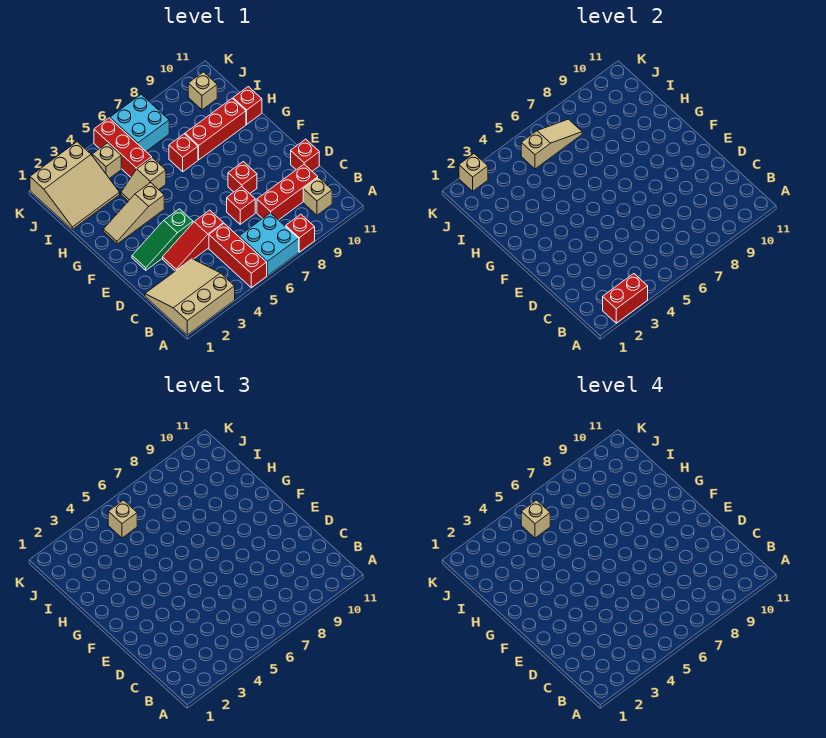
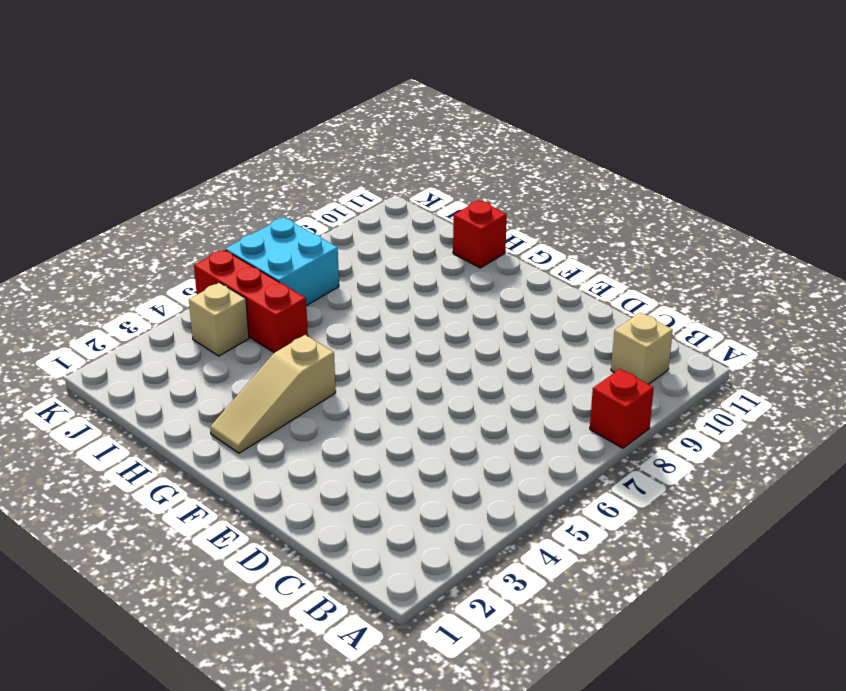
none -> tan 3x3 slope [145,259,235,335]
none -> red 1x3 brick [209,224,267,288]
none -> cyan 2x2 brick [239,213,299,276]

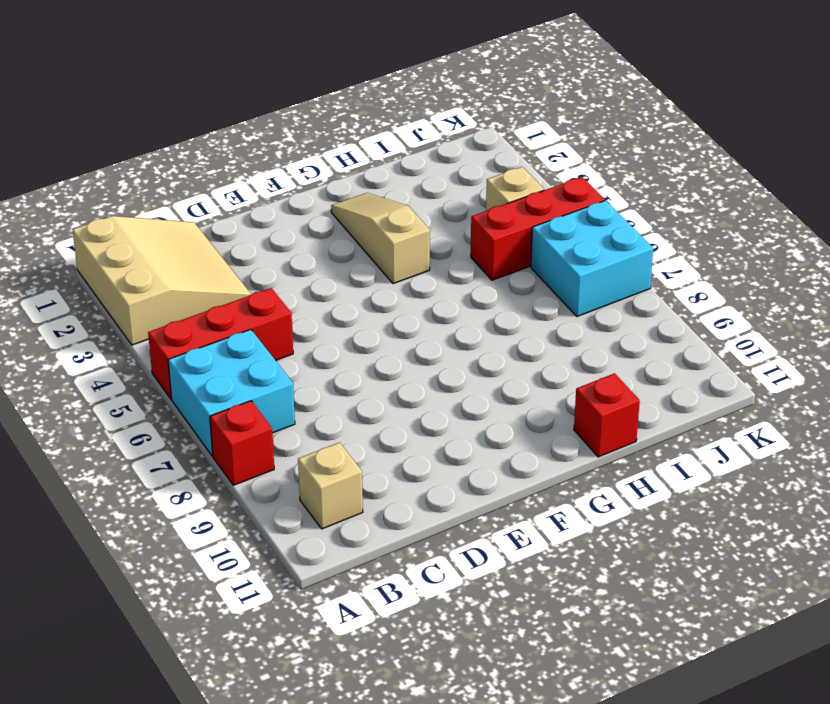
none -> red 1x3 brick [257,164,318,220]
none -> red 1x3 slope [163,210,223,271]
none -> red 1x1 brick [227,187,255,224]

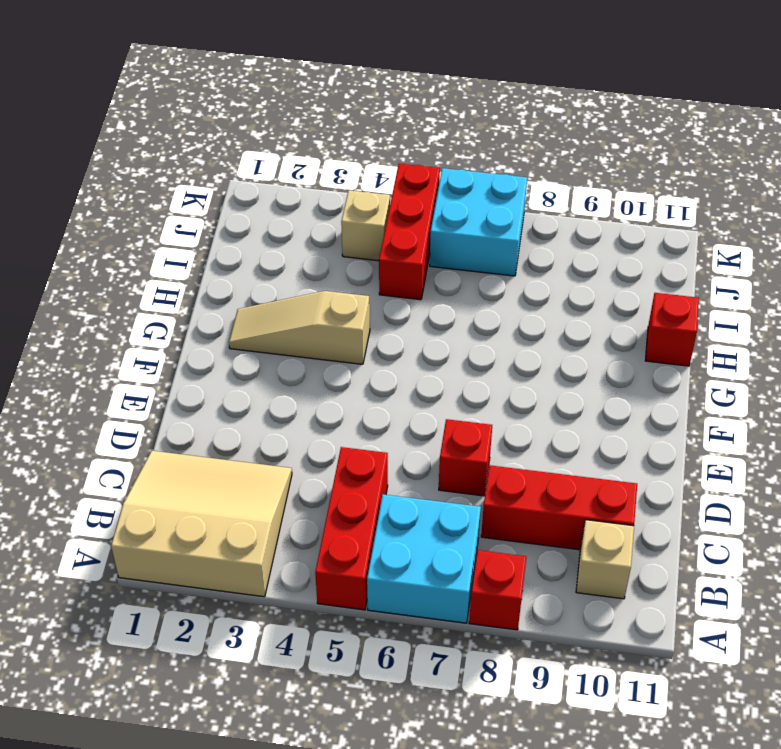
none -> red 1x3 slope [163,210,223,271]
none -> red 1x1 brick [291,139,319,171]
none -> green 1x3 slope [132,209,193,270]

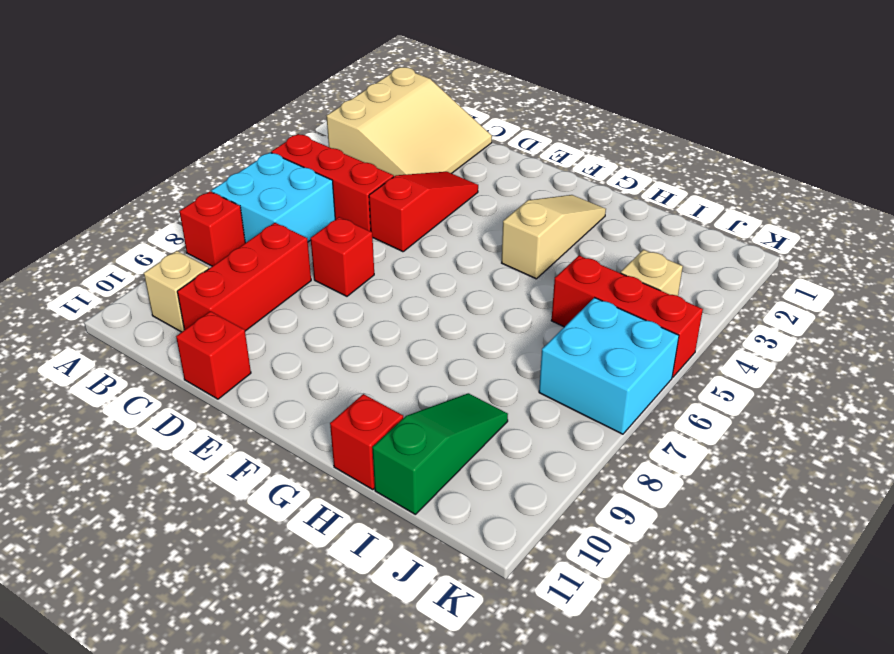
green 1x3 slope [372,393,508,515] -> green 1x3 slope moved to [132,209,193,270]
none -> red 1x1 brick [228,162,257,193]
none -> tan 1x2 slope [121,158,166,201]
none -> red 1x1 brick [169,134,198,172]

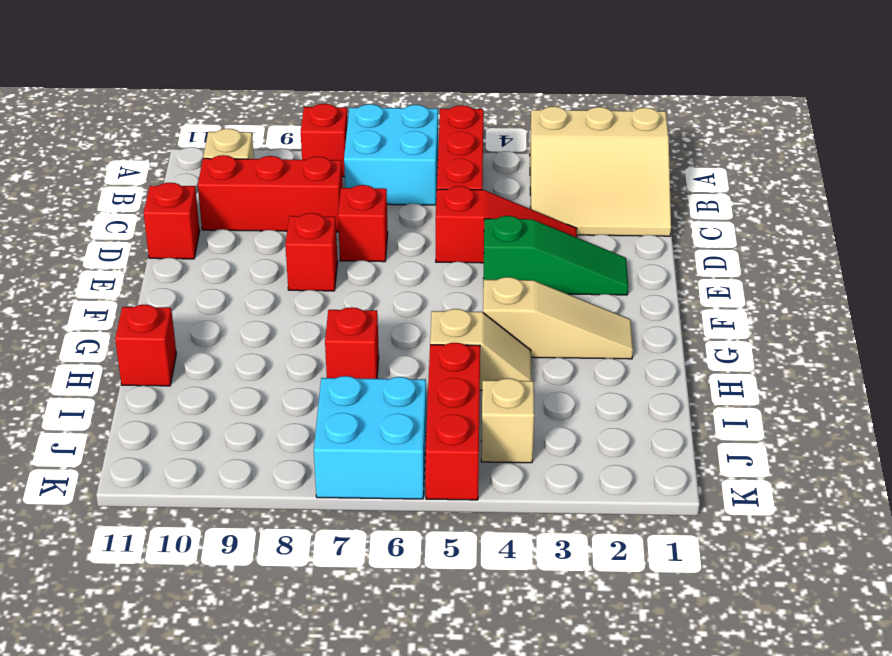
none -> red 1x3 brick [185,98,246,160]
none -> tan 3x3 slope [30,142,120,229]
none -> tan 1x1 brick [188,72,217,110]

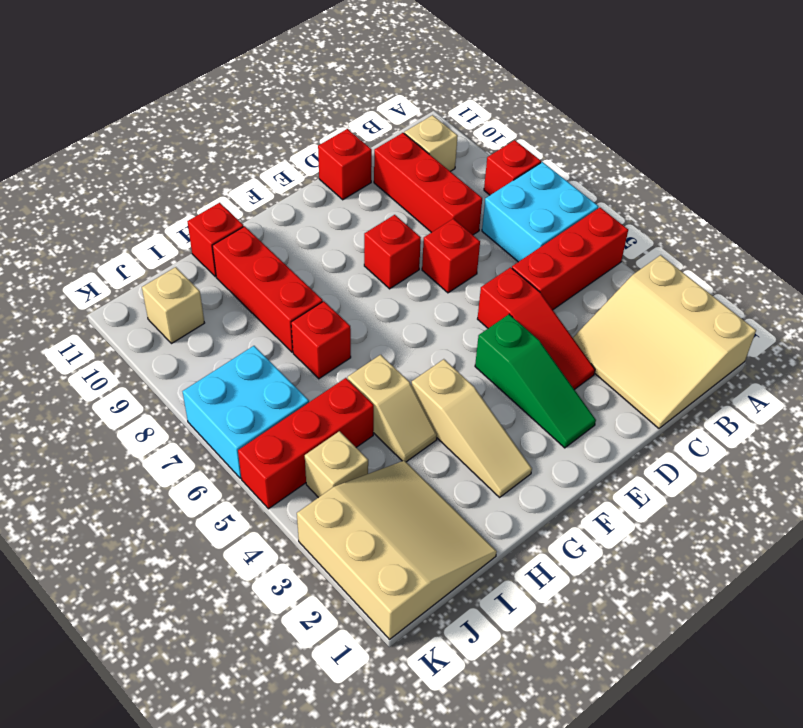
none -> red 1x2 brick [603,274,648,323]
none -> tan 1x3 slope [521,119,582,169]
none -> tan 1x1 brick [459,154,488,191]

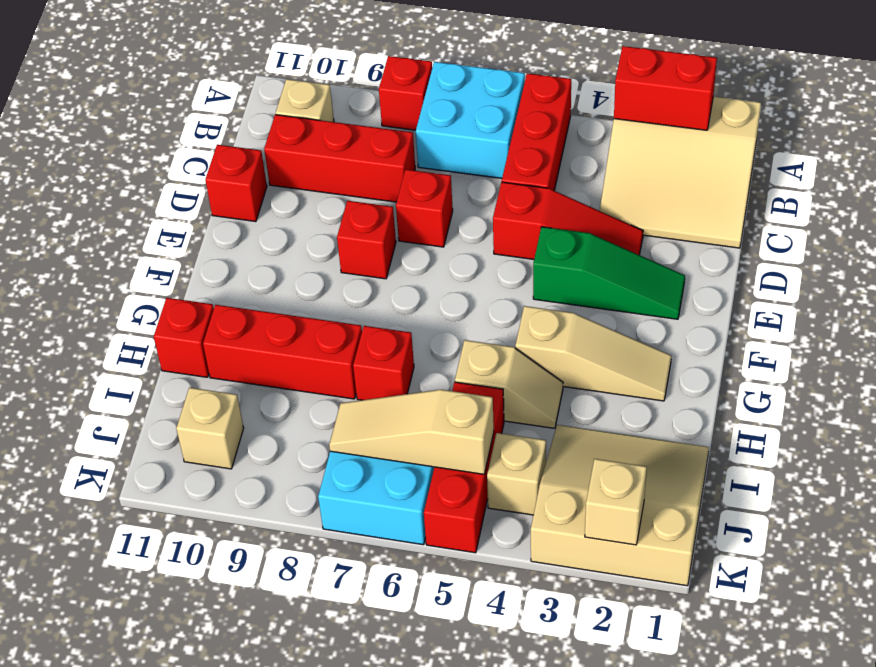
none -> tan 1x1 brick [108,500,137,538]
none -> tan 1x1 brick [521,500,550,538]

